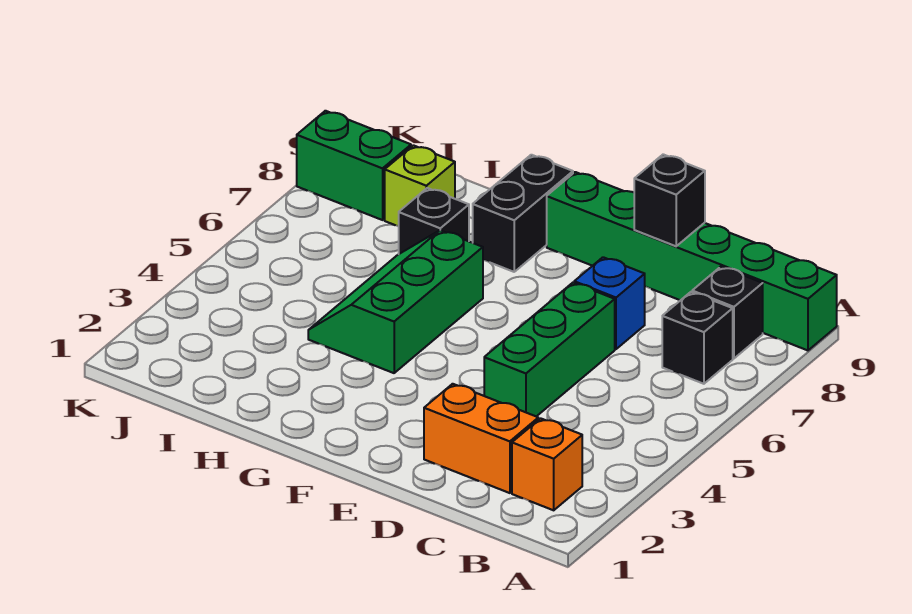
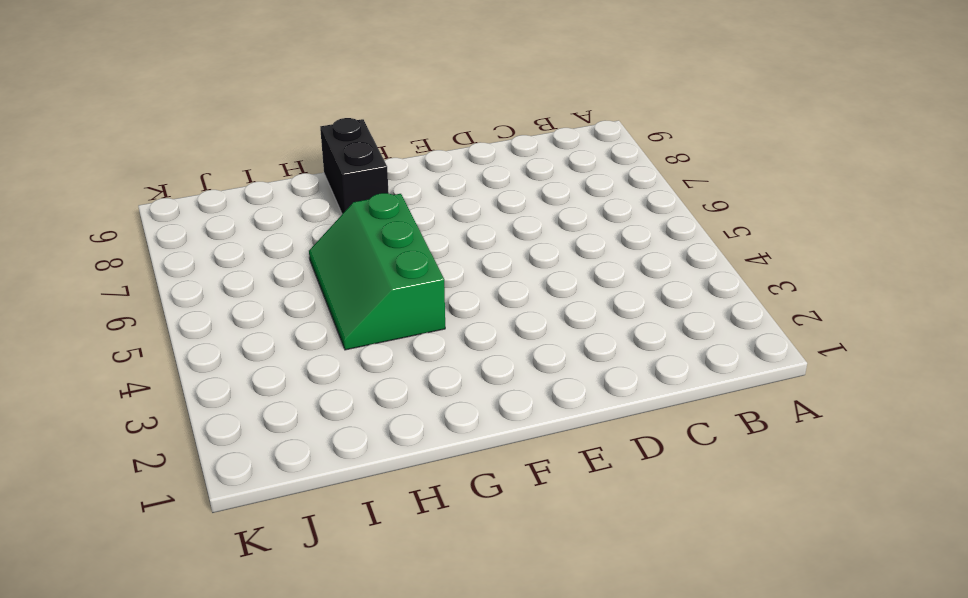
none -> green 1x6 brick [547,172,837,350]
none -> orange 1x1 brick [512,418,582,510]
none -> black 1x1 brick [662,292,733,384]

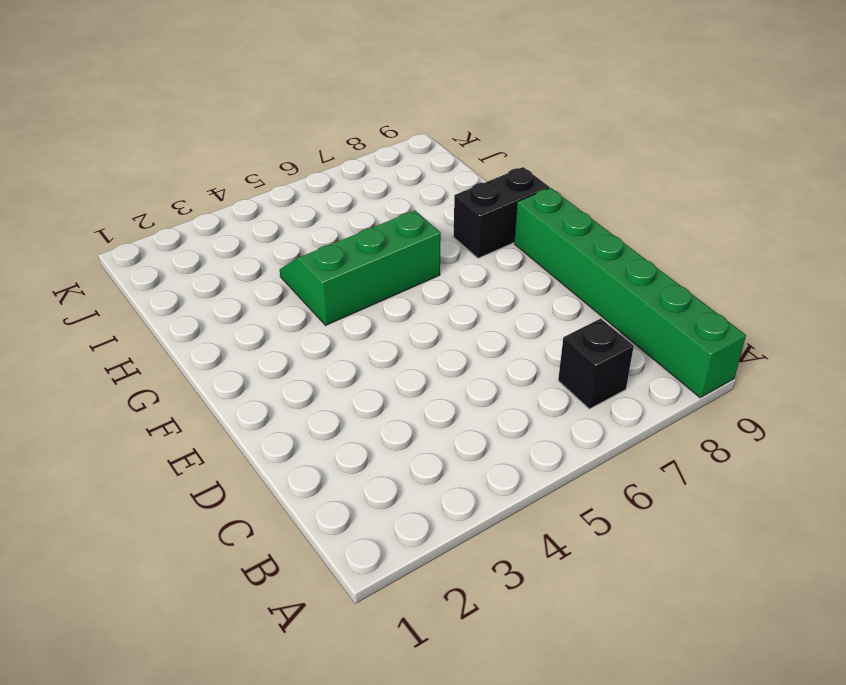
none -> orange 1x1 brick [512,418,582,510]
none -> black 1x1 brick [692,267,763,358]
none -> orange 1x2 brick [424,384,538,493]

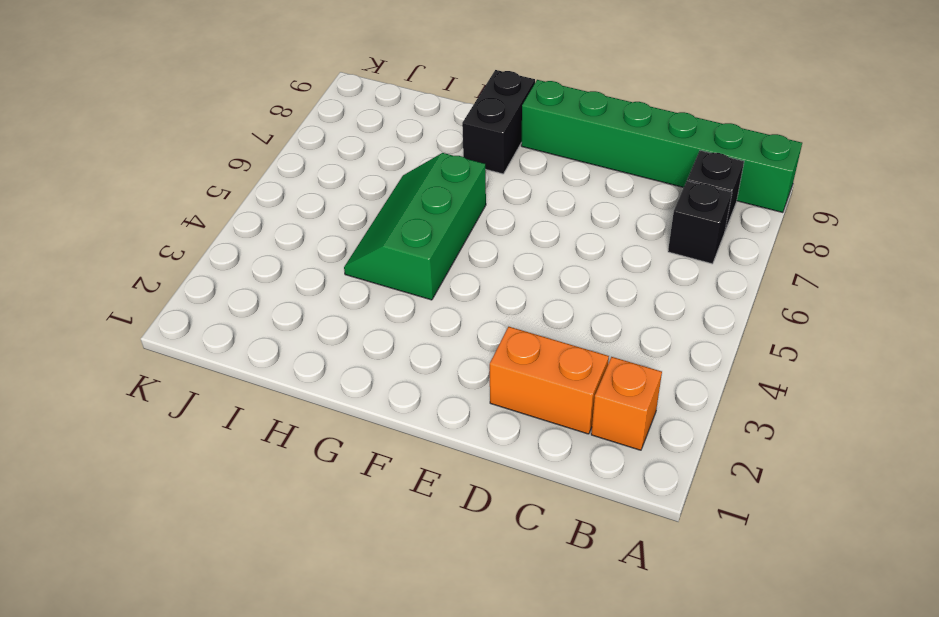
none -> green 1x3 brick [484,283,615,417]
none -> blue 1x1 brick [574,257,645,349]
none -> black 1x1 brick [399,188,469,254]

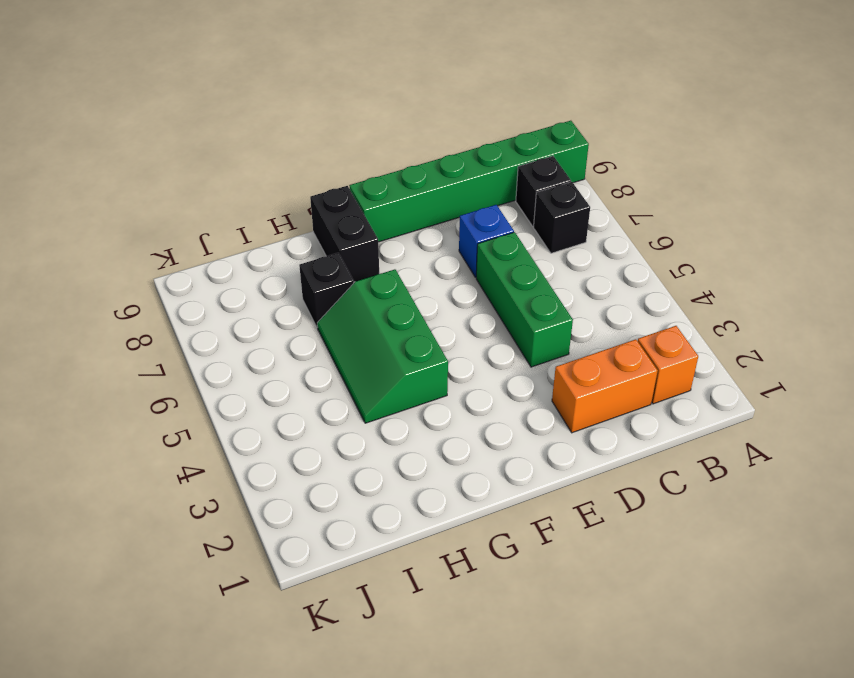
none -> lime 1x1 brick [385,145,455,226]
none -> green 1x2 brick [297,111,411,220]
none -> black 1x1 brick [634,154,705,246]

